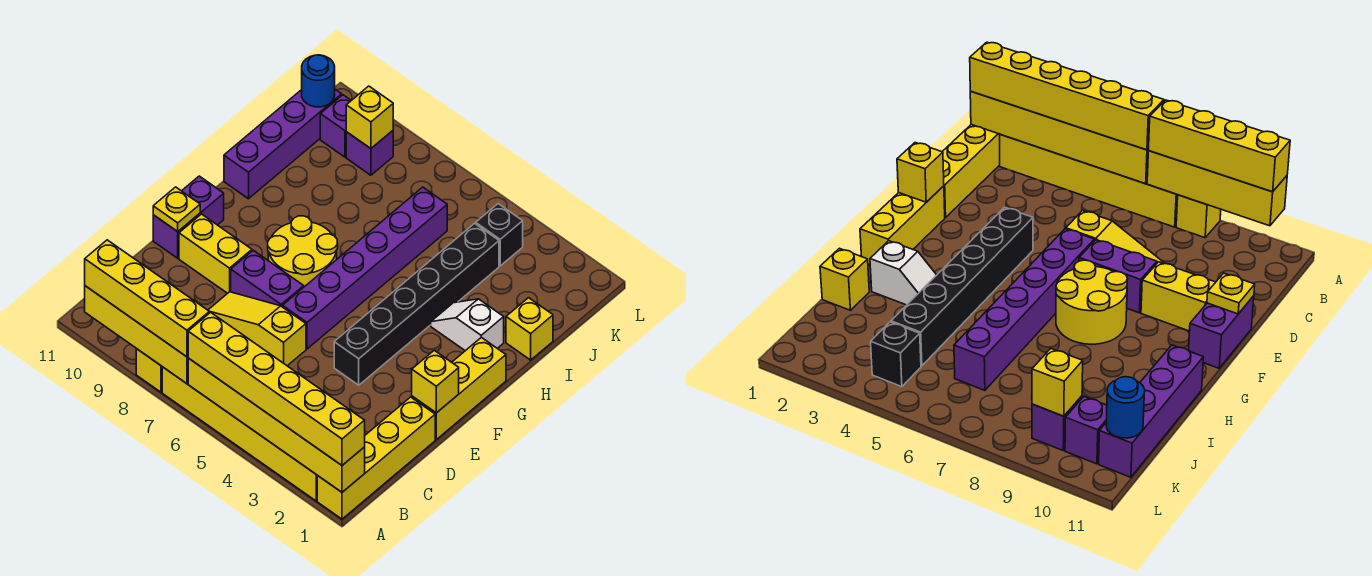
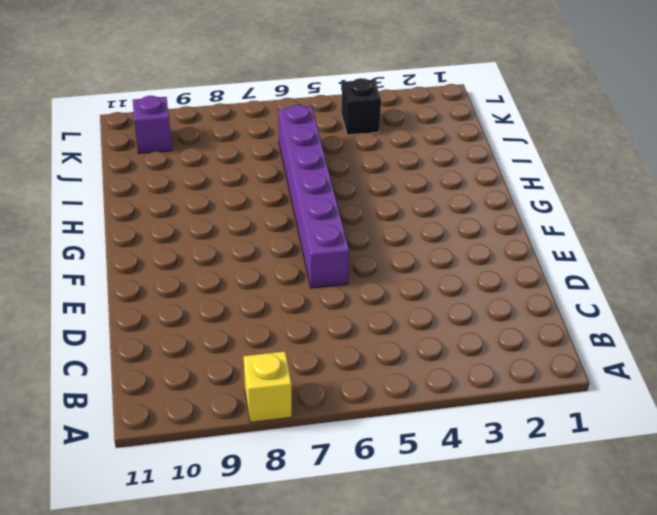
none -> yellow 1x4 brick [317,397,435,519]
none -> yellow 1x6 brick [162,367,318,501]
none -> yellow 1x3 slope [208,292,306,366]

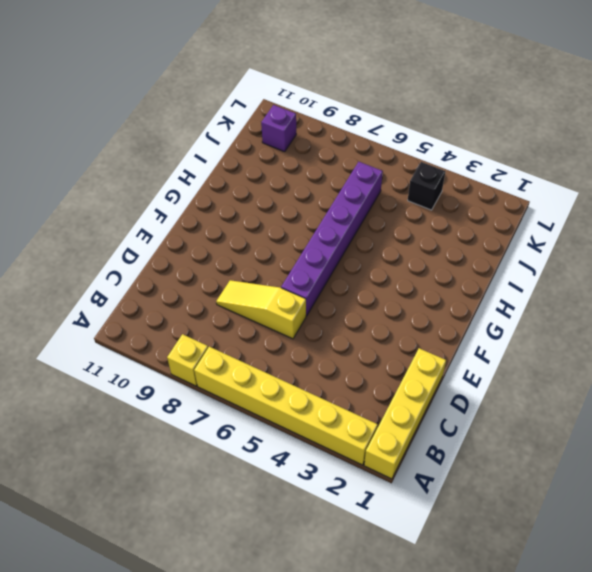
none -> yellow 1x3 brick [412,337,506,439]
none -> black 1x6 brick [334,224,499,385]
none -> purple 1x2 brick [231,250,304,306]

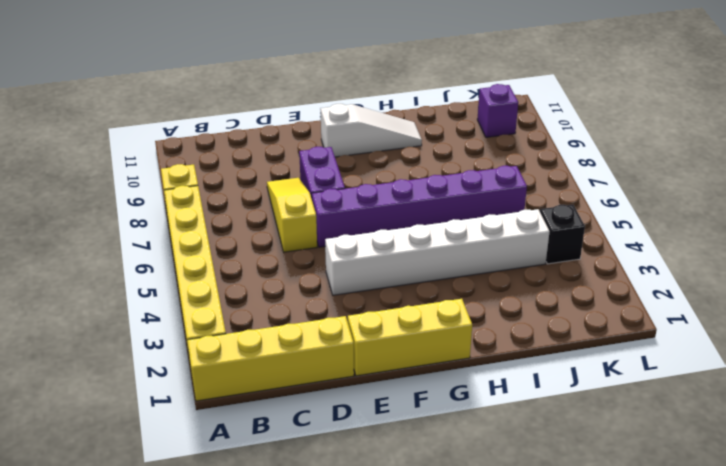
white 1x6 brick [325,209,550,295] -> black 1x6 brick [334,224,499,385]
white 1x3 slope [320,104,422,157] -> none
none -> yellow 1x2 brick [179,214,252,293]
none -> purple 1x2 brick [153,176,224,258]
none -> yellow 2x2 round brick [268,216,338,287]

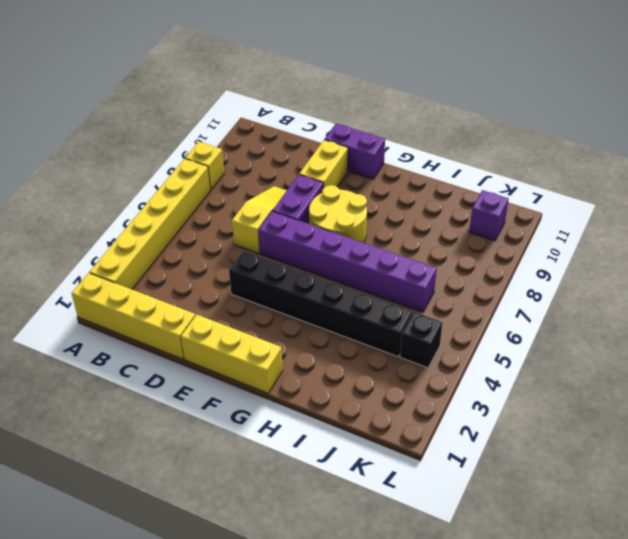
none -> white 1x2 slope [431,299,504,351]
none -> purple 1x4 brick [224,89,342,199]
none -> yellow 1x1 brick [506,298,553,360]

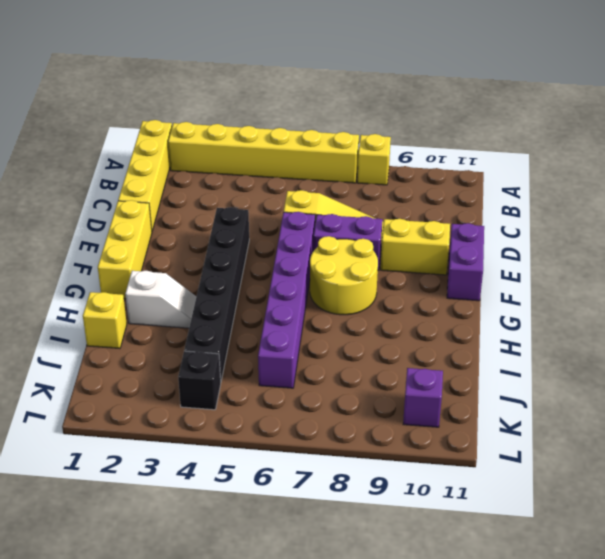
none -> purple 1x4 brick [224,89,342,199]
none -> purple 1x1 brick [346,131,393,175]
none -> yellow 1x6 brick [188,358,365,492]

